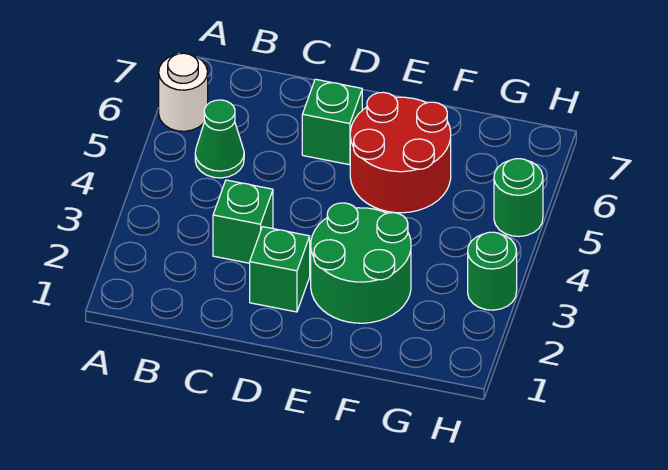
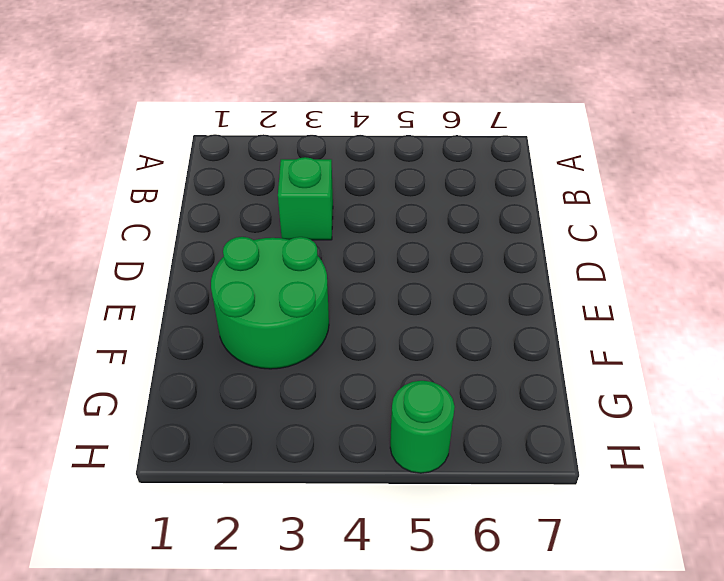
none -> white 1x1 round brick [159,53,208,131]
none -> green 1x1 cone [195,100,244,178]

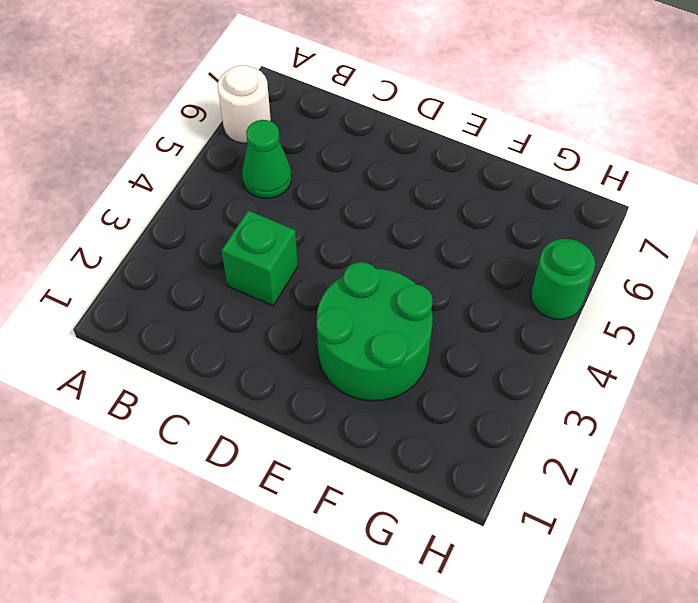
none -> green 1x1 brick [250,227,310,312]
none -> green 1x1 brick [302,79,362,165]

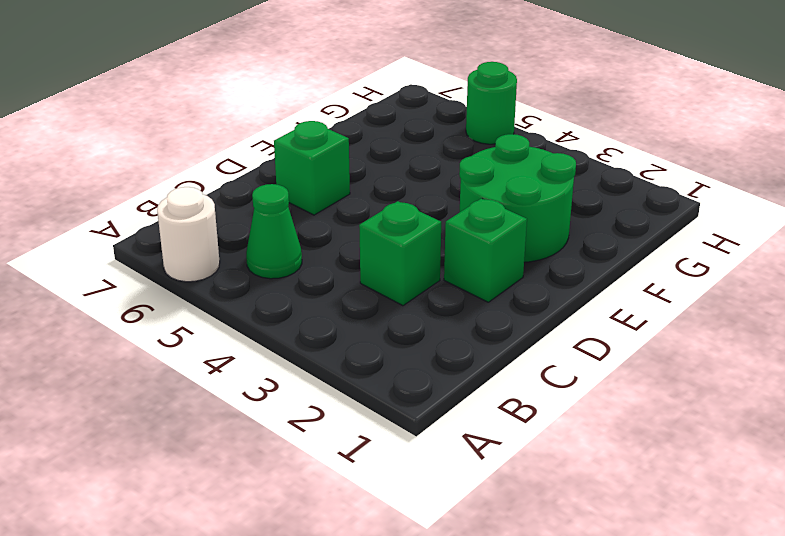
none -> red 2x2 round brick [350,92,451,213]
none -> green 1x1 round brick [468,232,517,310]

